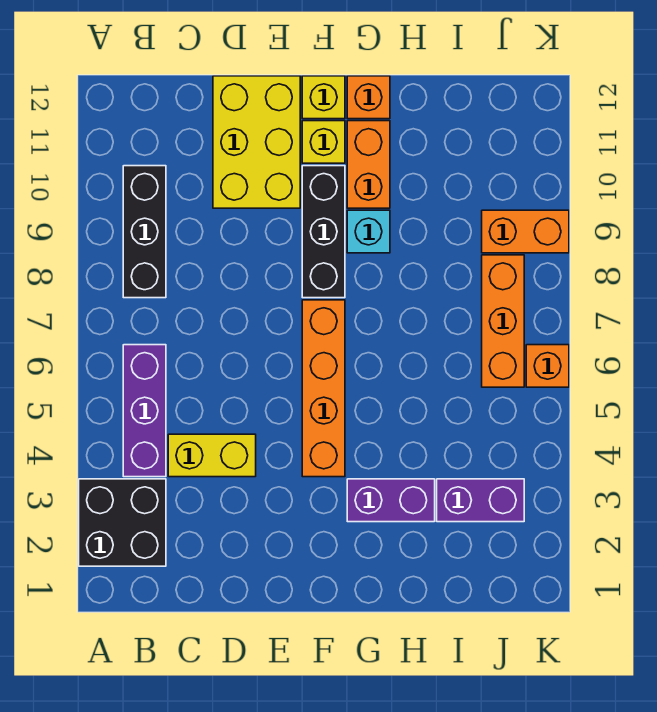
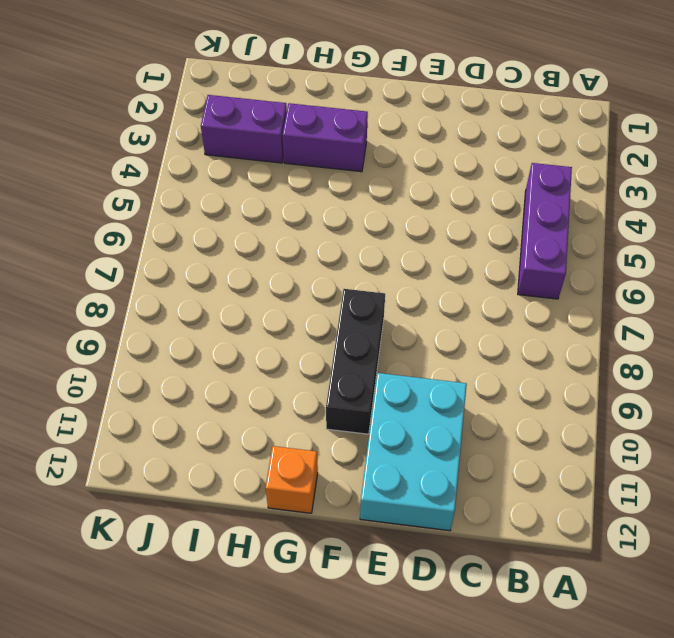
cyan 2x3 brick [360,373,467,531] -> yellow 2x3 brick [213,76,300,208]
none -> black 2x2 brick [79,479,166,566]
none -> black 1x3 brick [123,166,166,298]
none -> yellow 1x2 brick [168,434,256,477]

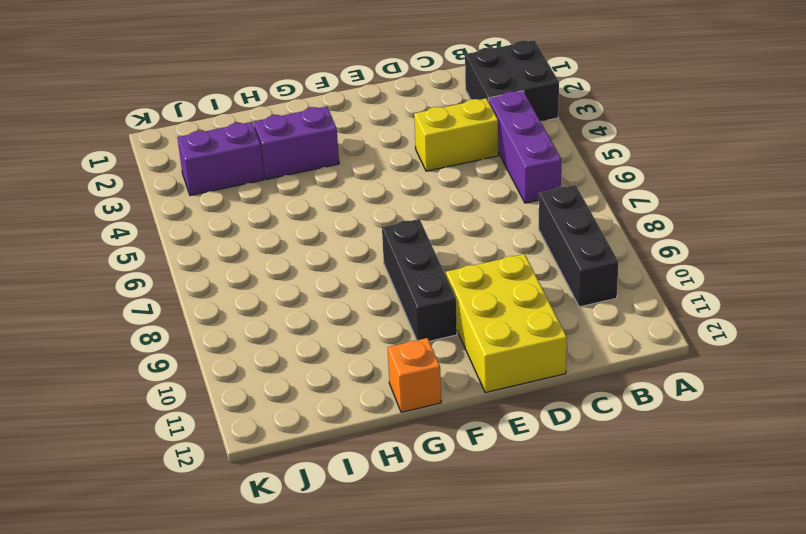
none -> orange 1x4 brick [302,300,345,477]
none -> yellow 1x1 brick [302,121,345,163]
none -> yellow 1x1 brick [302,76,345,119]

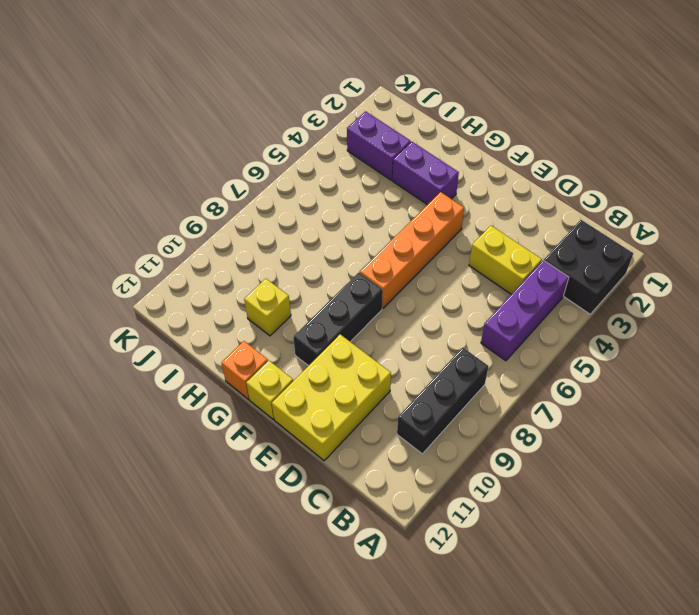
yellow 1x1 brick [244,279,291,336] -> yellow 1x1 brick moved to [302,121,345,163]
none -> cyan 1x1 brick [347,210,390,253]
none -> orange 1x2 brick [347,121,390,208]
none -> orange 1x3 brick [482,255,524,387]

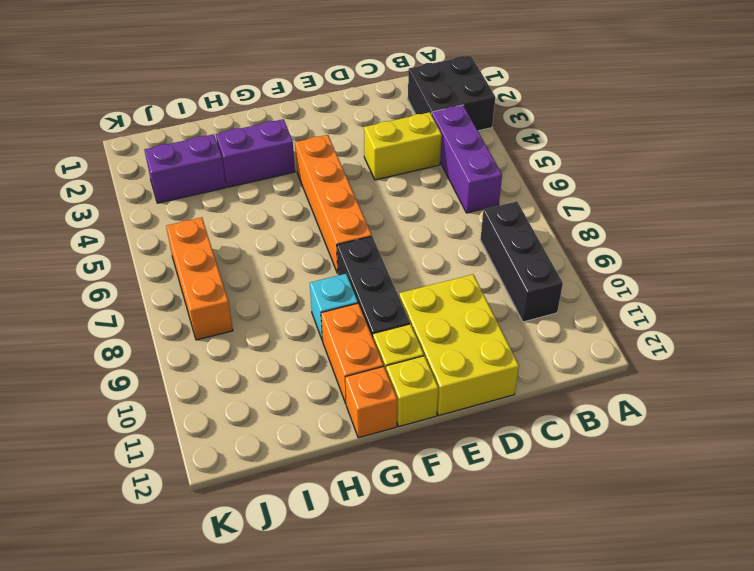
none -> orange 1x2 brick [482,210,569,253]
none -> orange 1x1 brick [526,345,569,387]

